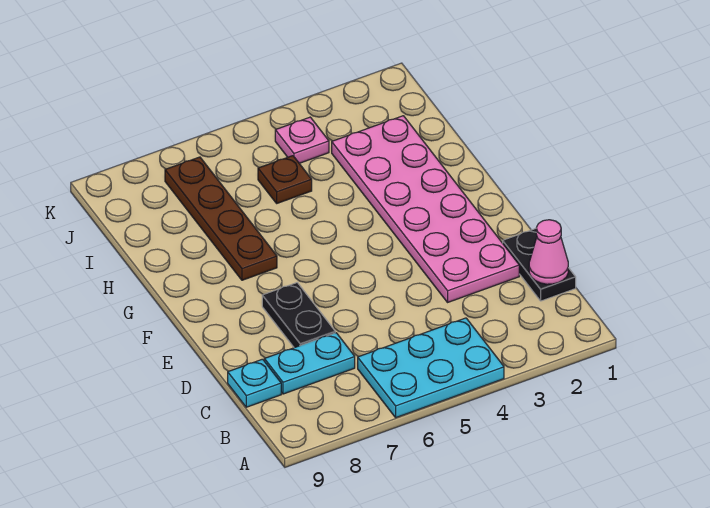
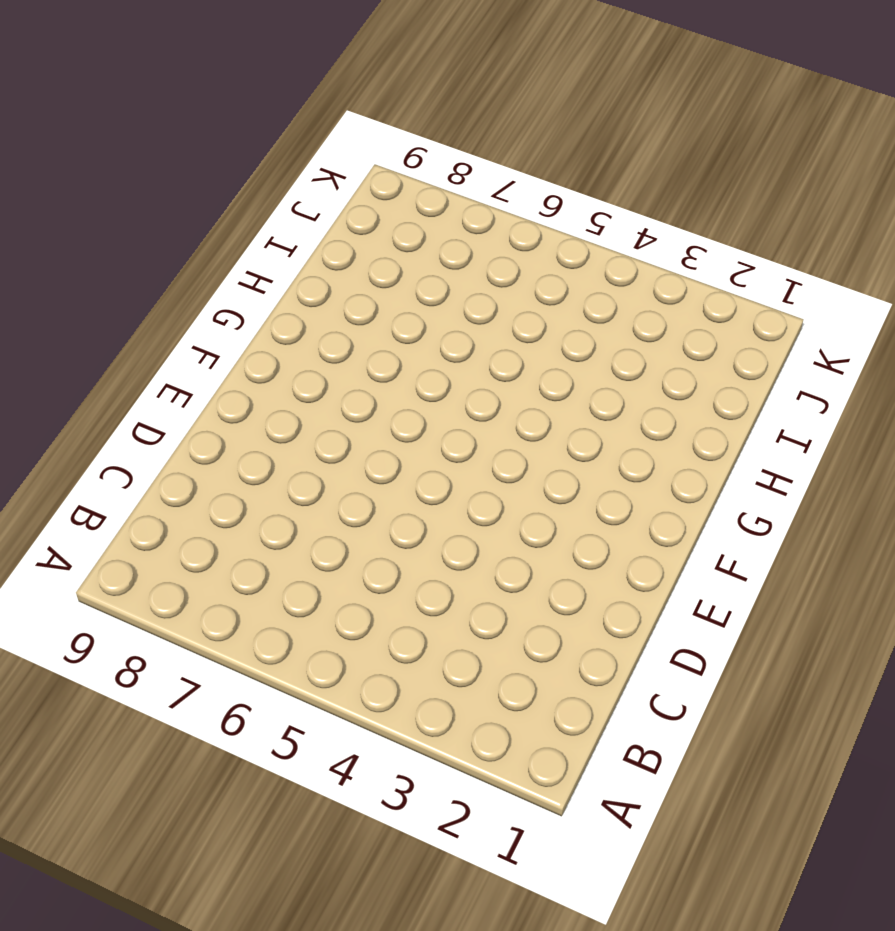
none -> cyan 2x3 plate [358,318,504,418]
none -> black 1x2 plate [503,229,576,301]

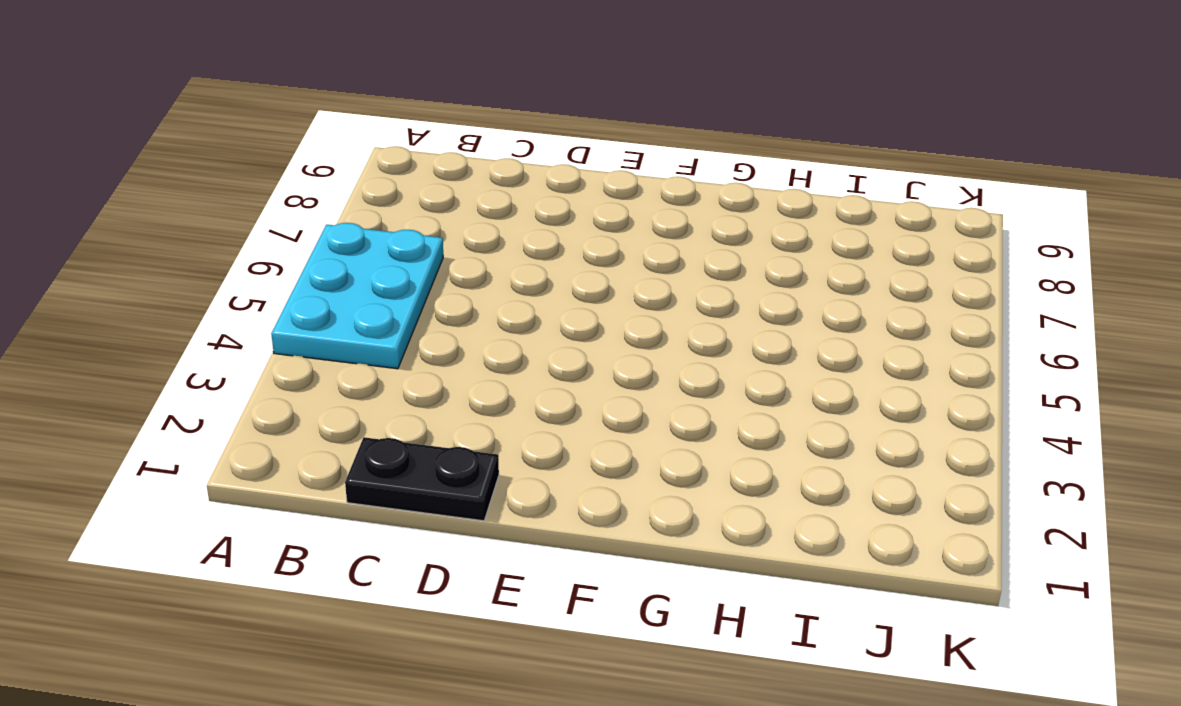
none -> cyan 1x2 plate [264,333,355,394]
none -> cyan 1x1 plate [228,359,281,407]

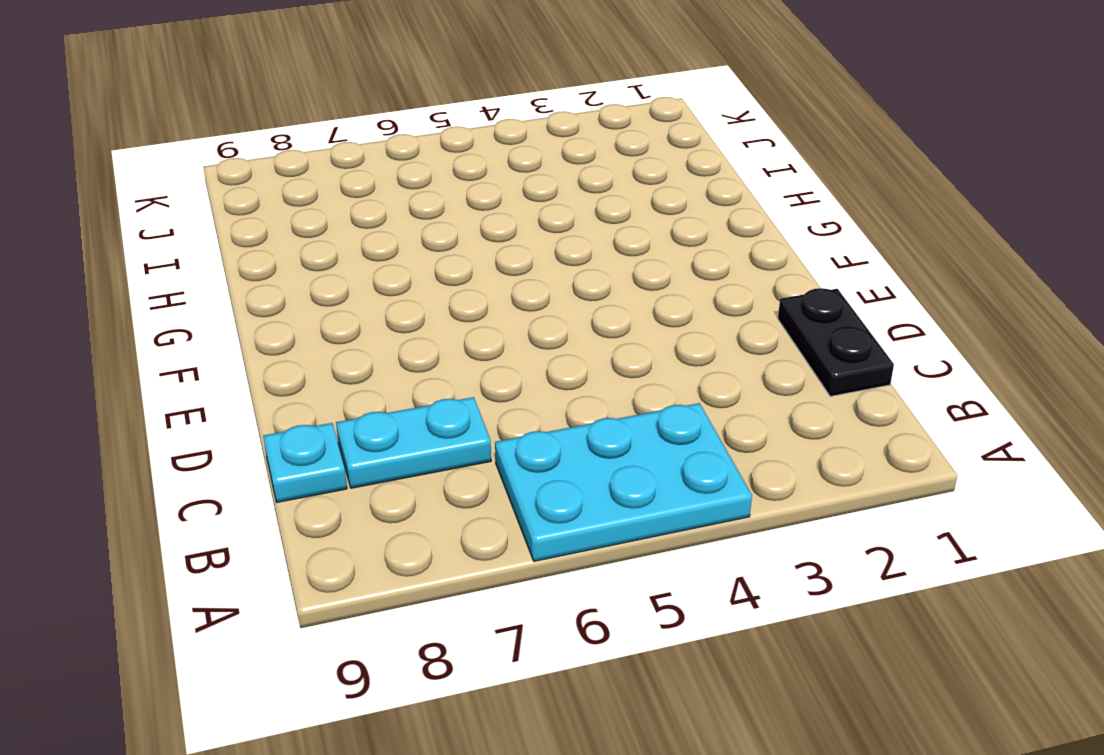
none -> pink 2x6 plate [332,116,519,302]
none -> black 1x2 plate [262,283,335,348]

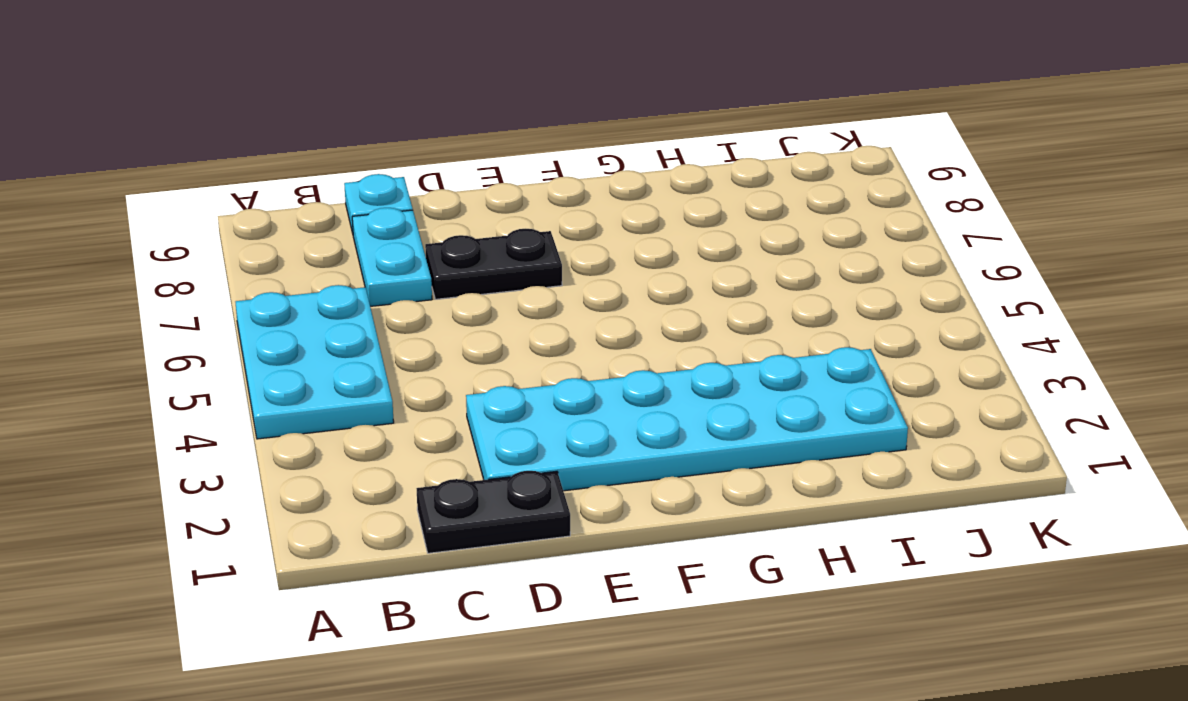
cyan 2x6 plate [466,347,908,491] -> pink 2x6 plate [332,116,519,302]
none -> brown 1x4 plate [165,157,277,280]
none -> brown 1x1 plate [258,156,312,203]

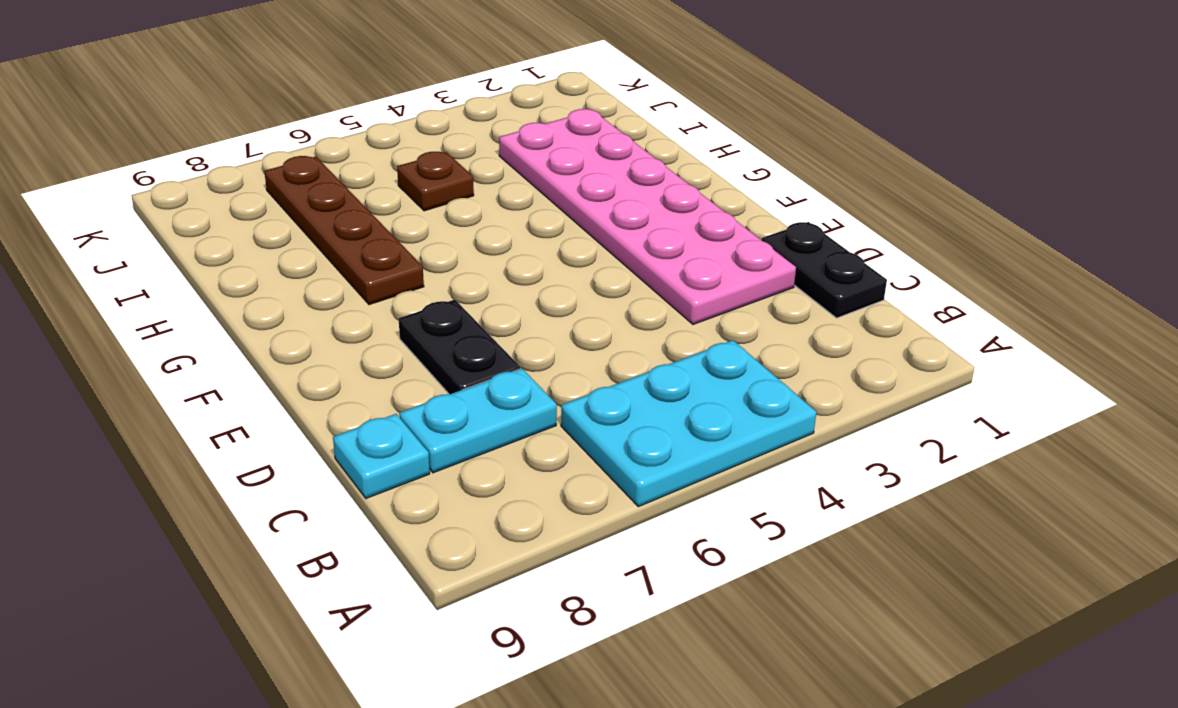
none -> pink 1x1 plate [275,117,329,163]
none -> pink 1x1 cone [529,220,568,284]

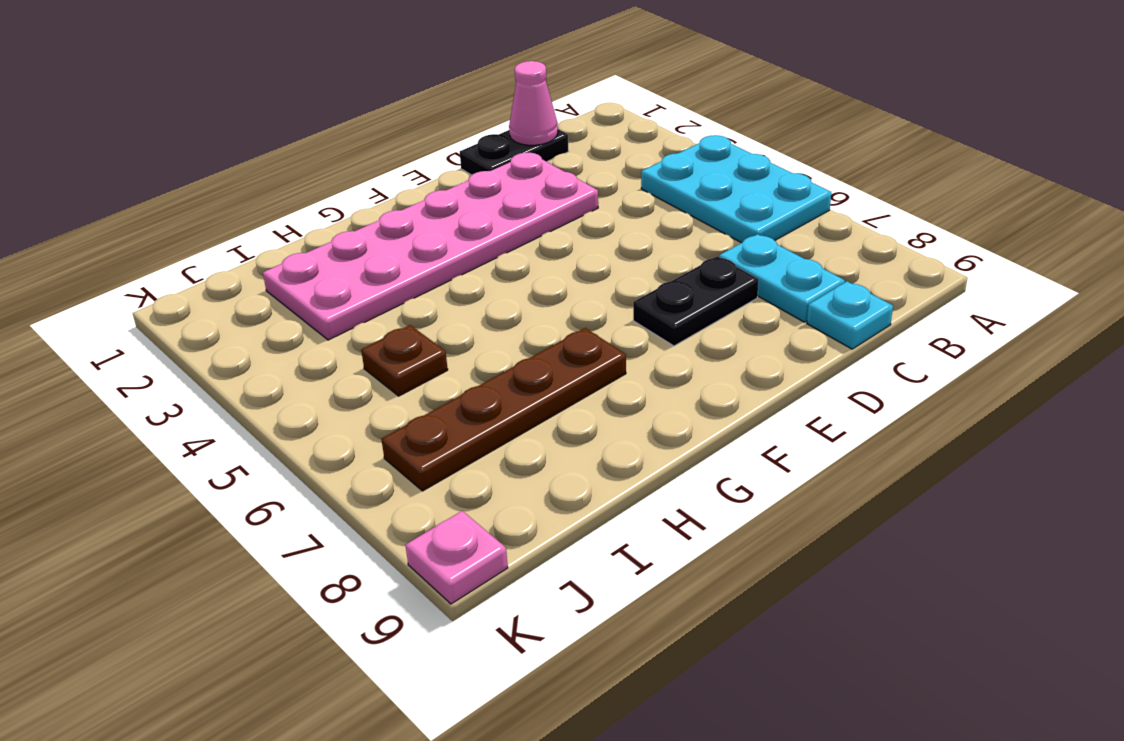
pink 1x1 plate [405,511,508,604] -> pink 1x1 plate moved to [275,117,329,163]

